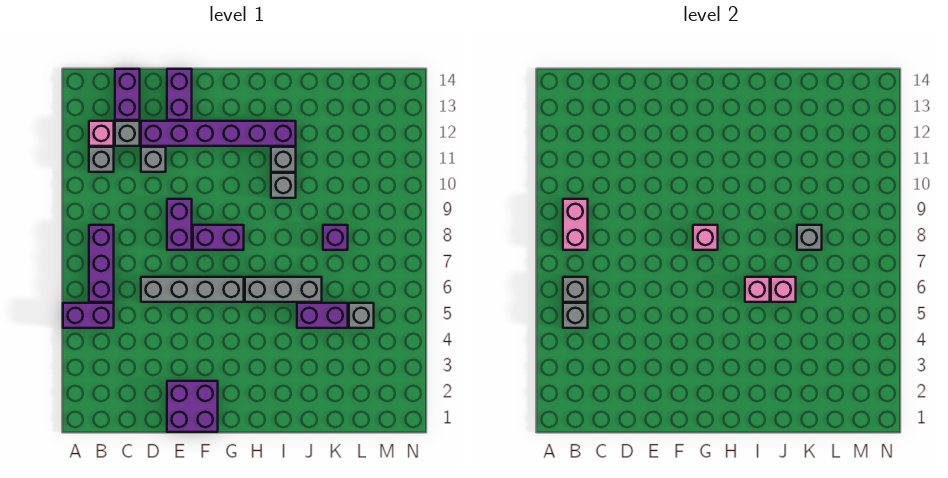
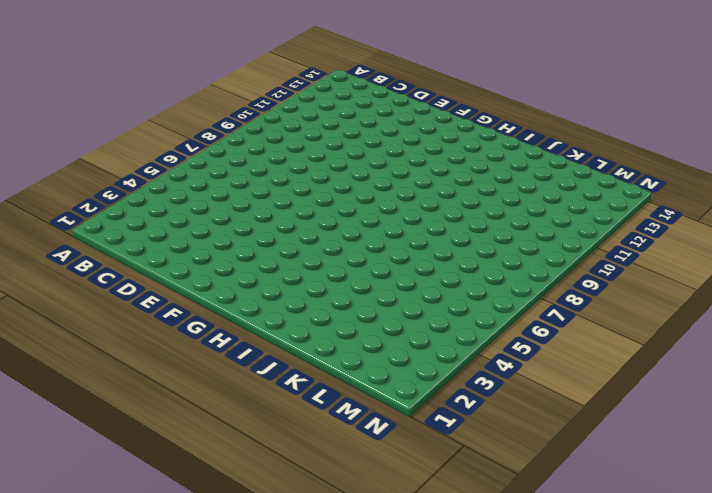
none -> purple 1x2 brick [63,303,114,328]
none -> purple 1x3 brick [89,225,114,302]
none -> grey 1x1 brick [89,147,114,172]

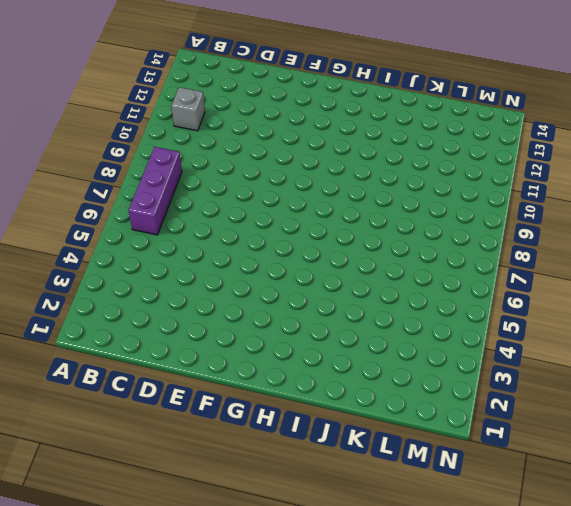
none -> purple 1x2 brick [63,303,114,328]
none -> pink 1x1 brick [89,121,114,146]
none -> grey 1x1 brick [115,121,140,146]

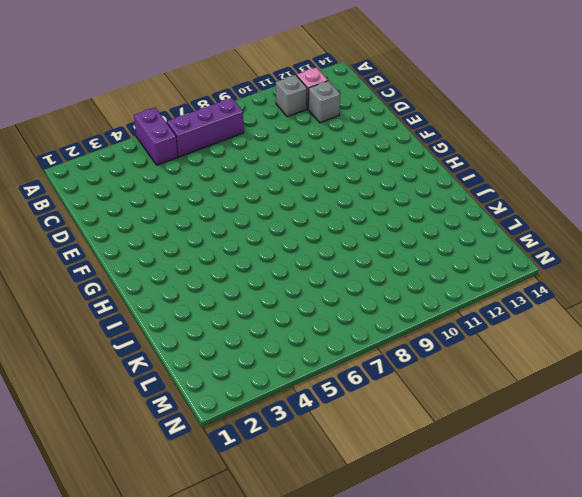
none -> purple 1x2 brick [115,69,140,120]
none -> grey 1x4 brick [141,277,244,302]
none -> grey 1x1 brick [141,147,166,172]

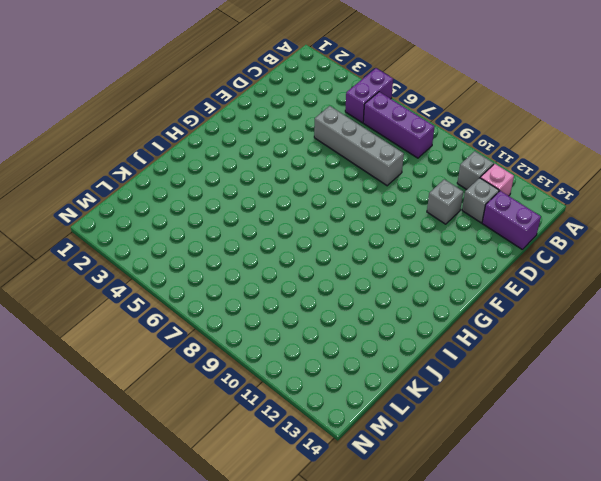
grey 1x4 brick [314,106,404,186] -> grey 1x4 brick turned to [141,277,244,302]
none -> purple 1x6 brick [141,121,296,146]
none -> purple 2x2 brick [167,381,218,432]
none -> purple 1x2 brick [167,199,192,250]

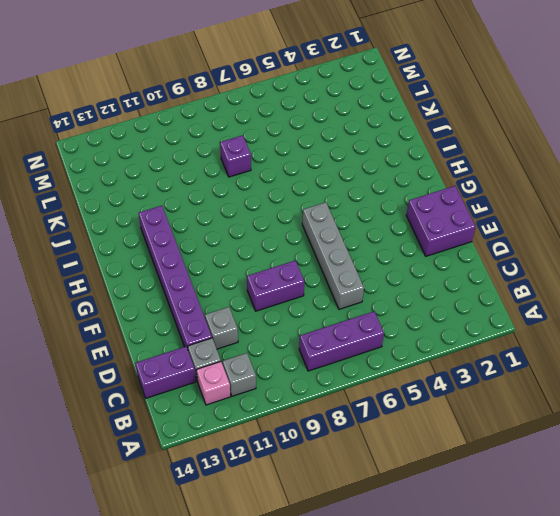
none -> purple 1x2 brick [63,303,114,328]
none -> purple 1x2 brick [167,69,192,120]
none -> purple 1x2 brick [193,225,244,250]

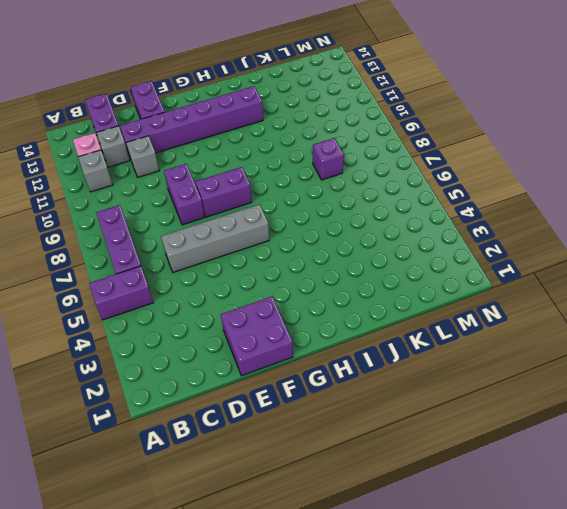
none -> grey 1x3 brick [245,277,322,302]
none -> grey 1x1 brick [271,173,296,198]
none -> grey 1x1 brick [271,147,296,172]

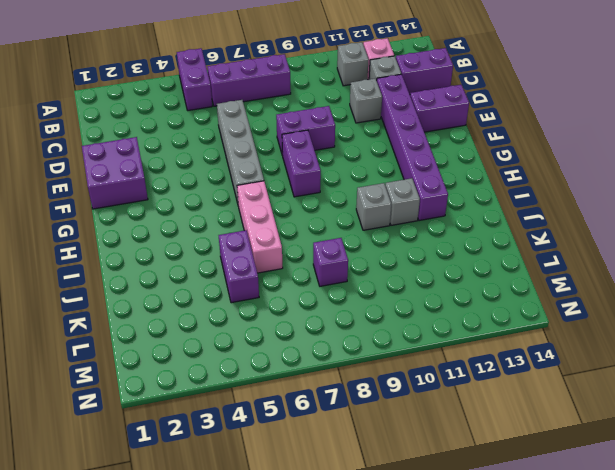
pink 1x3 brick [237,181,283,273] -> grey 1x3 brick [245,277,322,302]
none -> grey 1x1 brick [349,303,374,328]
none -> grey 1x1 brick [563,303,588,328]
none -> grey 1x1 brick [563,277,588,302]

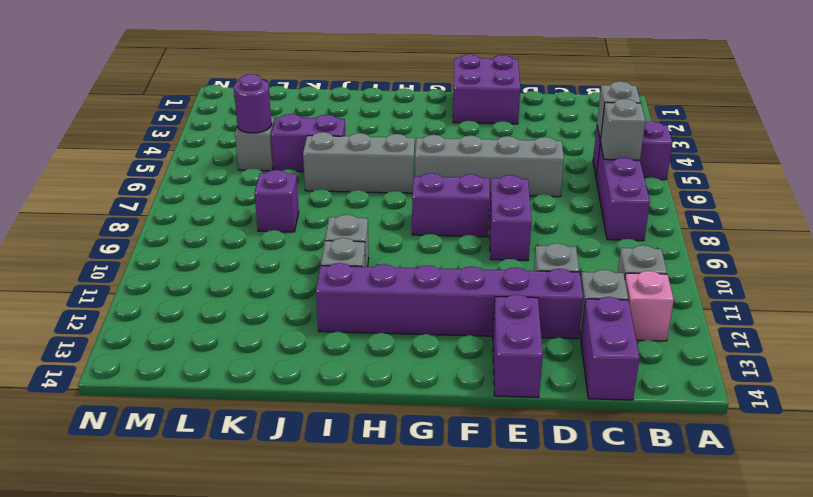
purple 1x1 round brick [234,74,272,133] -> none
none -> pink 1x2 brick [563,199,588,250]
none -> pink 1x1 brick [693,225,718,250]
none -> pink 1x1 brick [745,277,770,302]

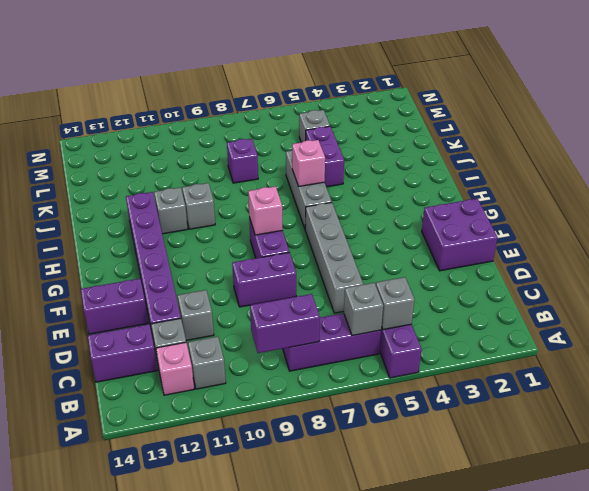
purple 1x2 brick [250,294,320,353] -> pink 1x2 brick [563,199,588,250]
none -> pink 1x1 brick [771,277,796,302]
none -> grey 1x1 brick [797,225,822,250]

